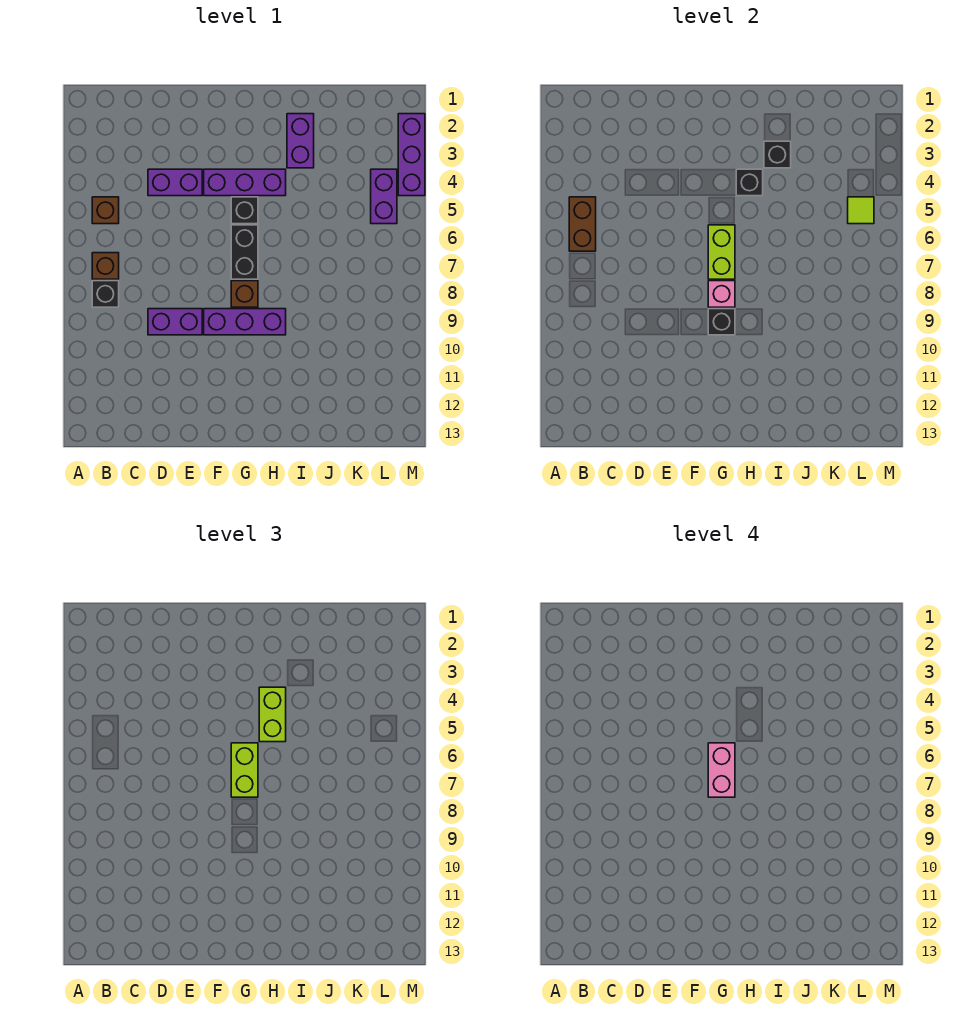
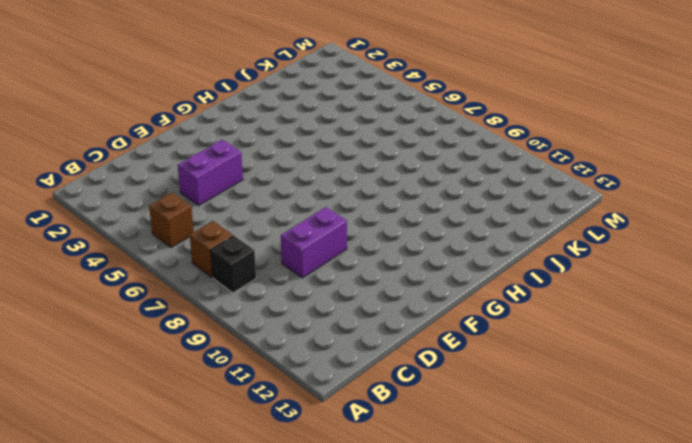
none -> purple 1x3 brick [204,169,286,196]
none -> purple 1x3 brick [204,309,286,335]
none -> black 1x1 brick [231,197,258,224]

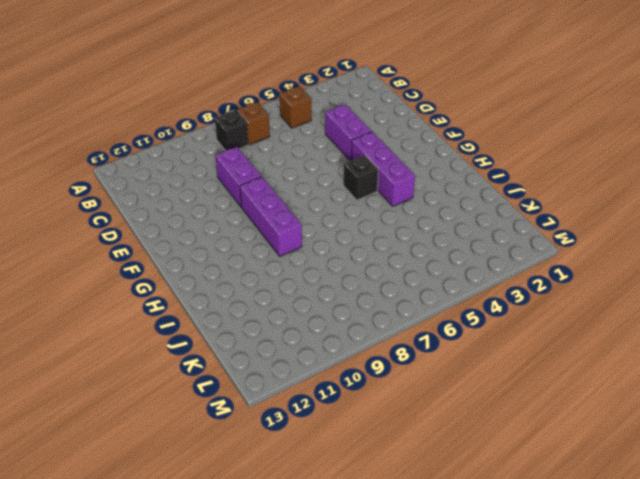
none -> black 1x2 brick [231,225,258,279]
none -> brown 1x1 brick [231,281,258,307]
none -> purple 1x2 brick [287,114,314,168]

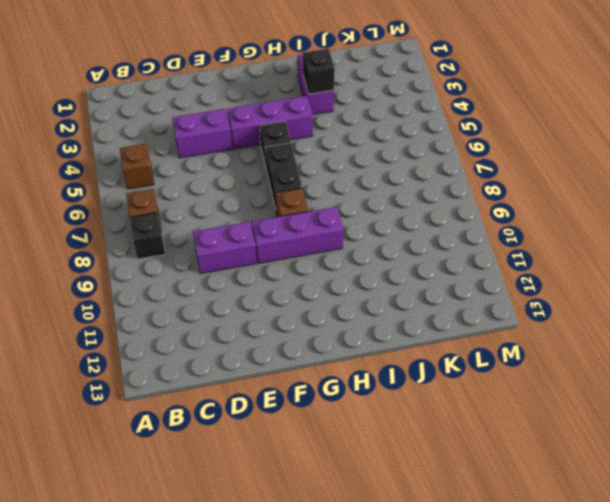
none -> purple 1x2 brick [371,169,397,224]
none -> purple 1x3 brick [398,114,425,196]
none -> brown 1x2 brick [569,197,596,251]

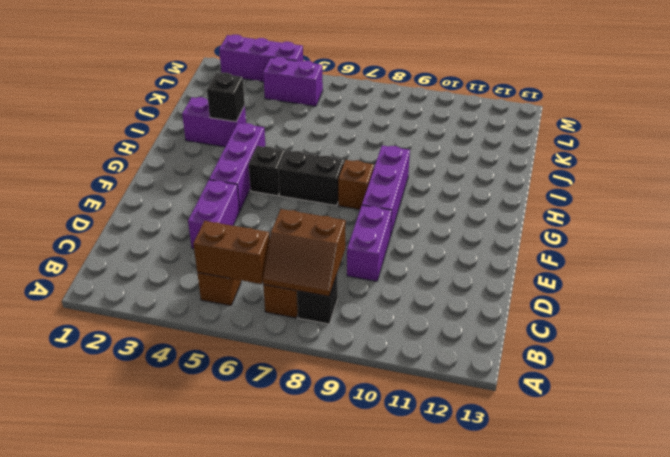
brown 2x2 slope [263,209,346,296] -> none
none -> lime 1x2 brick [708,225,735,279]
none -> pink 1x1 brick [708,281,735,307]
none -> black 1x1 brick [708,309,735,335]

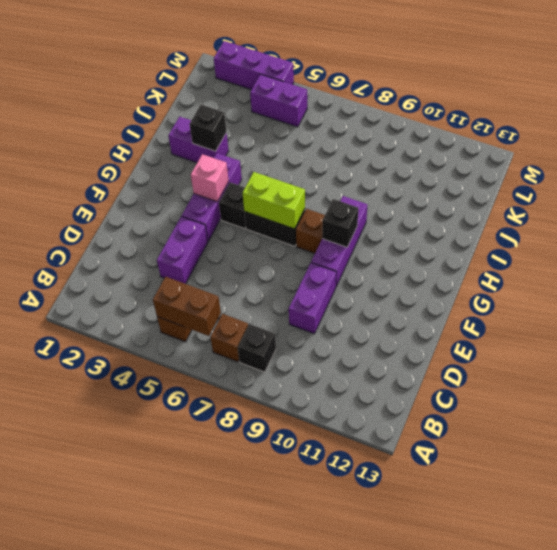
pink 1x1 brick [191,154,229,202] -> pink 1x1 brick moved to [708,281,735,307]
none -> black 1x1 brick [736,169,763,196]
none -> lime 1x1 tile [848,197,874,224]
none -> lime 1x2 brick [231,743,258,797]

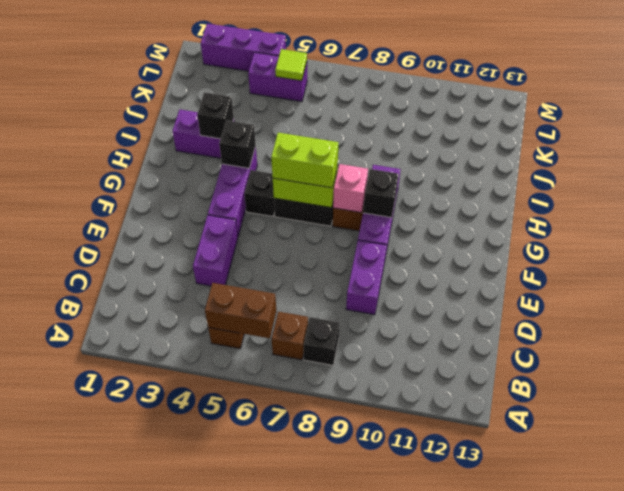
none -> lime 1x2 brick [259,687,286,742]
none -> pink 1x2 brick [708,743,735,797]

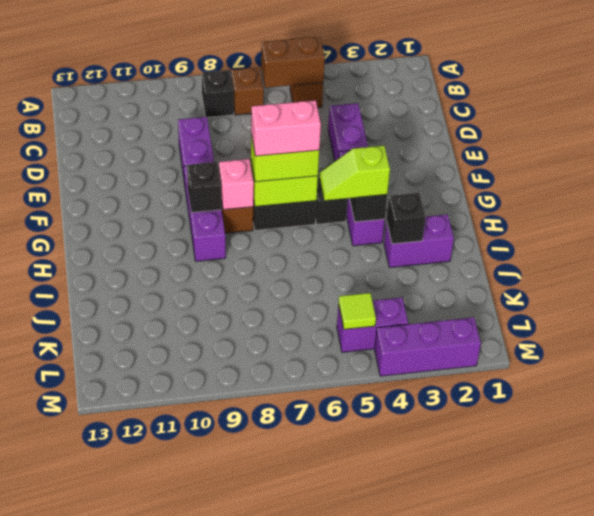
lime 1x2 slope [320,146,390,200] -> lime 1x2 brick [259,687,286,742]

